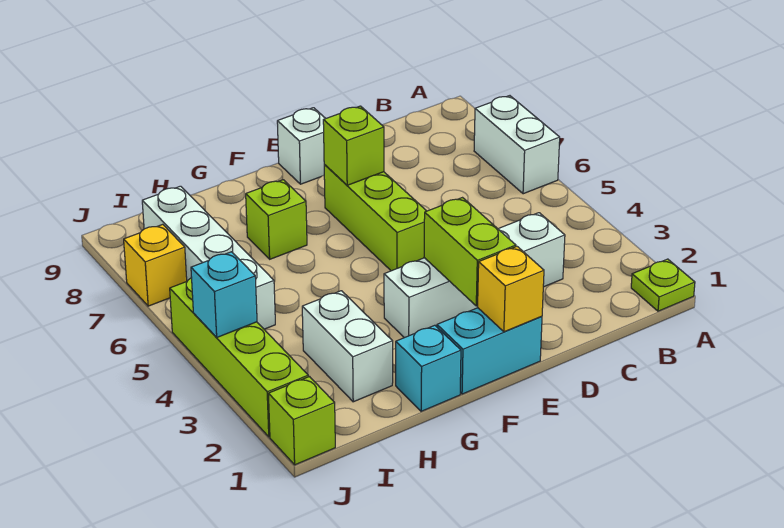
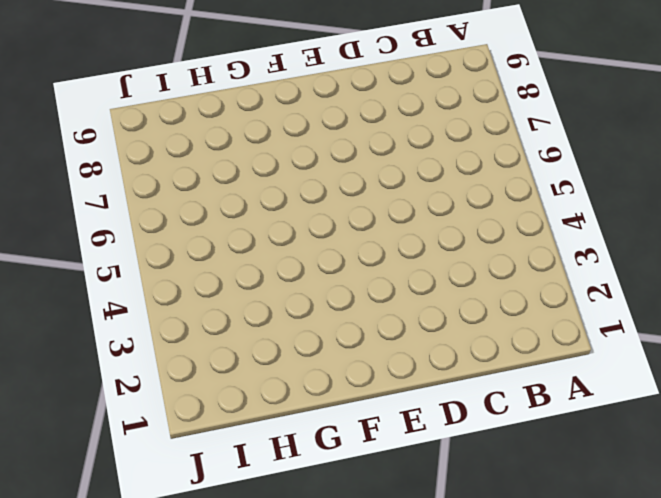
none -> lime 1x1 plate [631,259,695,311]
none -> white 1x2 brick [474,96,560,194]
none -> white 1x4 brick [384,213,565,338]

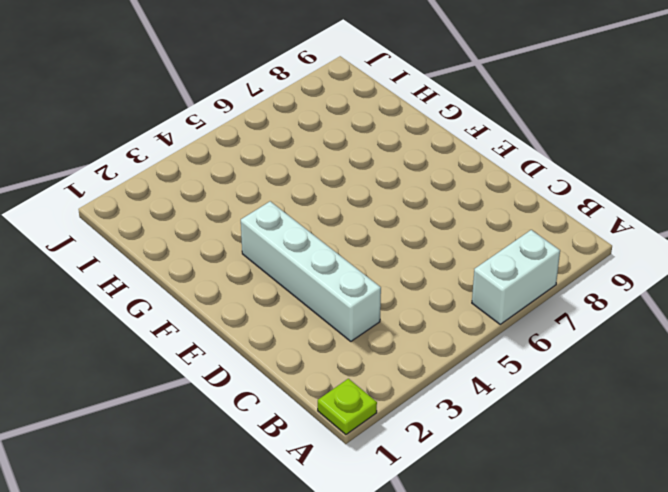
none -> cyan 1x2 brick [437,308,542,394]
none -> lime 1x3 brick [324,165,426,271]
none -> white 1x1 brick [277,108,326,184]

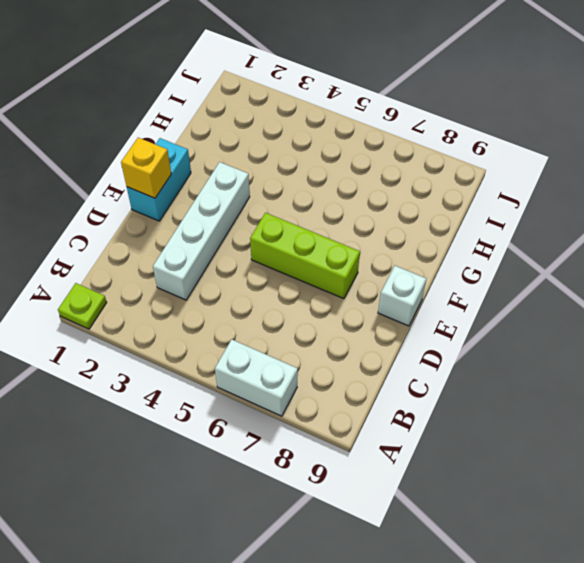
none -> cyan 1x1 brick [396,325,461,411]
none -> lime 1x1 brick [246,180,307,259]
none -> white 1x2 brick [302,291,393,402]

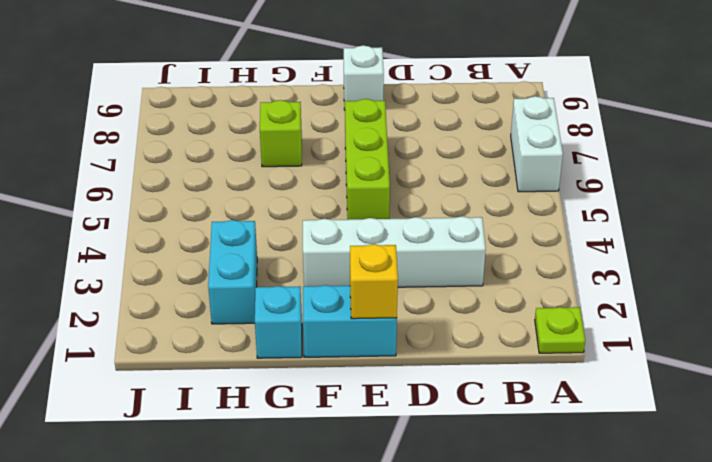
cyan 1x2 brick [208,220,257,324] -> white 1x2 brick [302,291,393,402]
none -> white 1x4 brick [142,186,275,329]
none -> lime 1x1 brick [268,377,335,465]
none -> lime 1x4 brick [170,278,308,437]

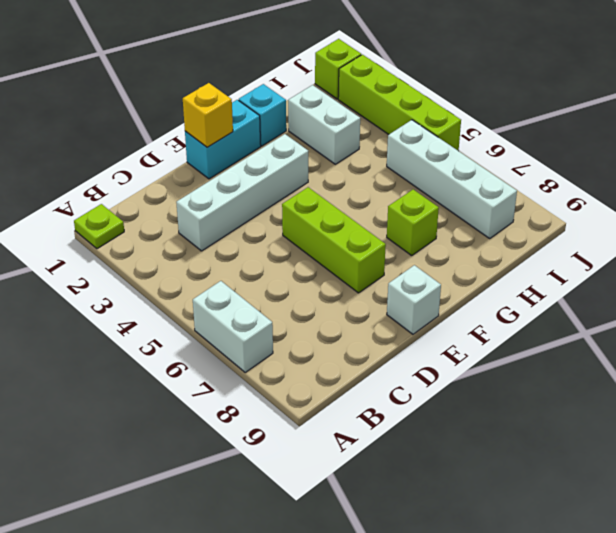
none -> yellow 1x1 brick [124,224,187,306]
none -> lime 1x2 brick [424,198,516,306]
none -> lime 1x1 brick [323,106,384,185]

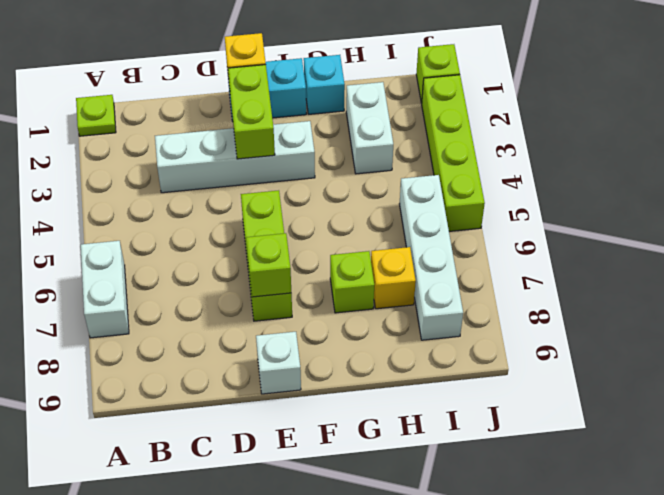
yellow 1x1 brick [371,247,416,309] -> yellow 1x1 brick moved to [124,224,187,306]
none -> cyan 1x1 brick [191,252,257,337]

